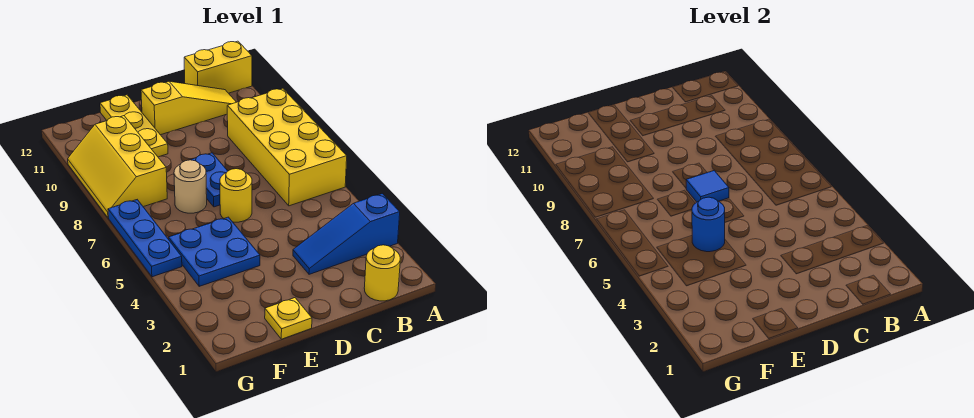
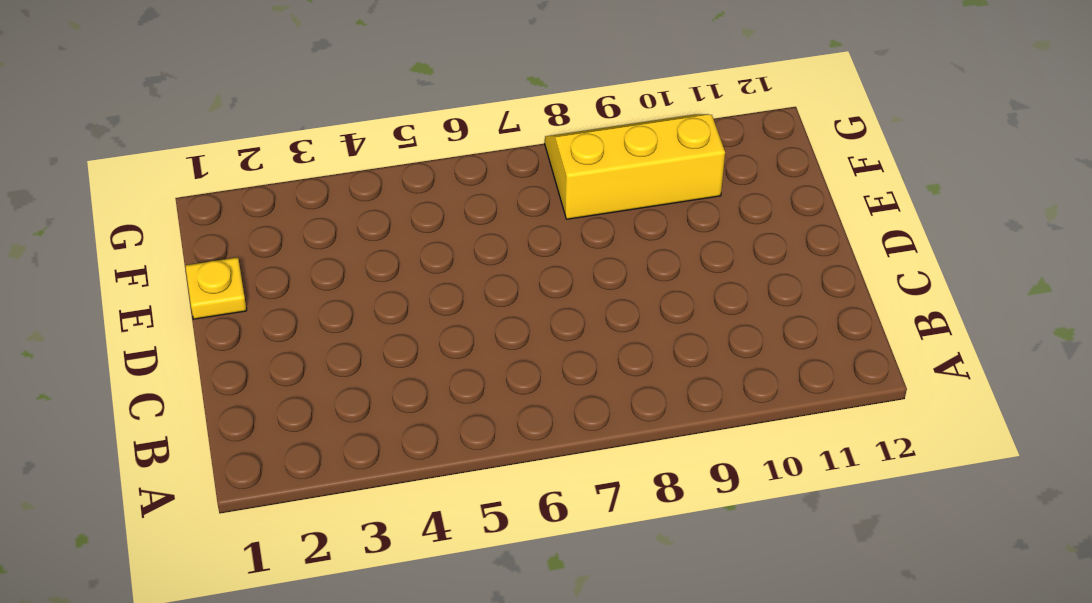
none -> blue 1x3 slope [293,194,400,274]
none -> yellow 2x4 brick [227,88,347,206]
none -> yellow 1x2 brick [184,41,252,93]

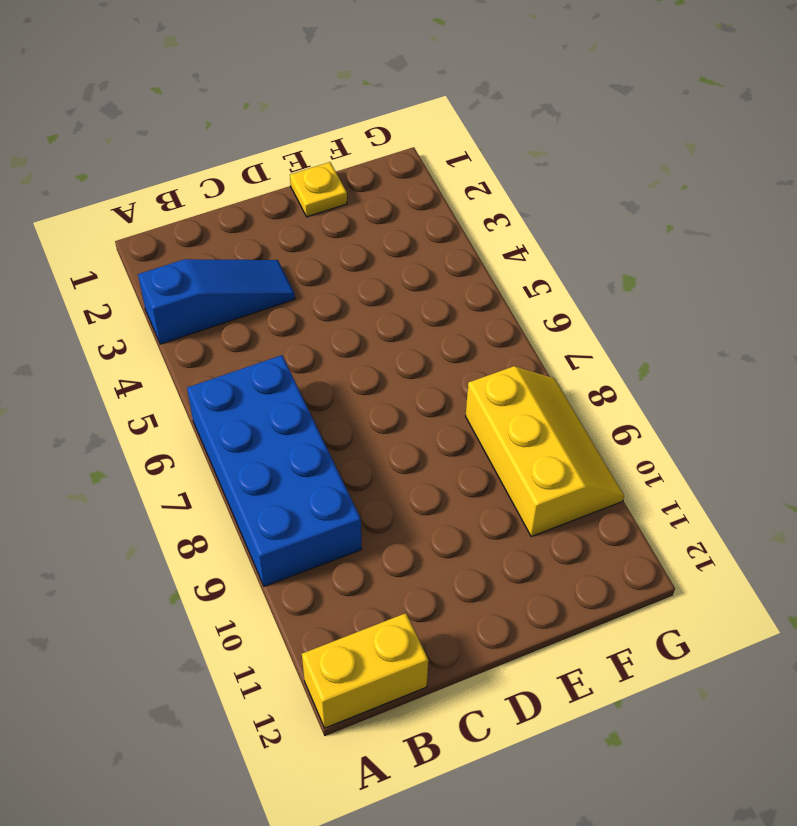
blue 2x4 brick [187,355,362,586] -> yellow 2x4 brick [227,88,347,206]
none -> yellow 1x1 round brick [364,245,400,301]
none -> yellow 1x3 slope [141,81,236,135]
none -> yellow 1x1 round brick [220,169,252,222]

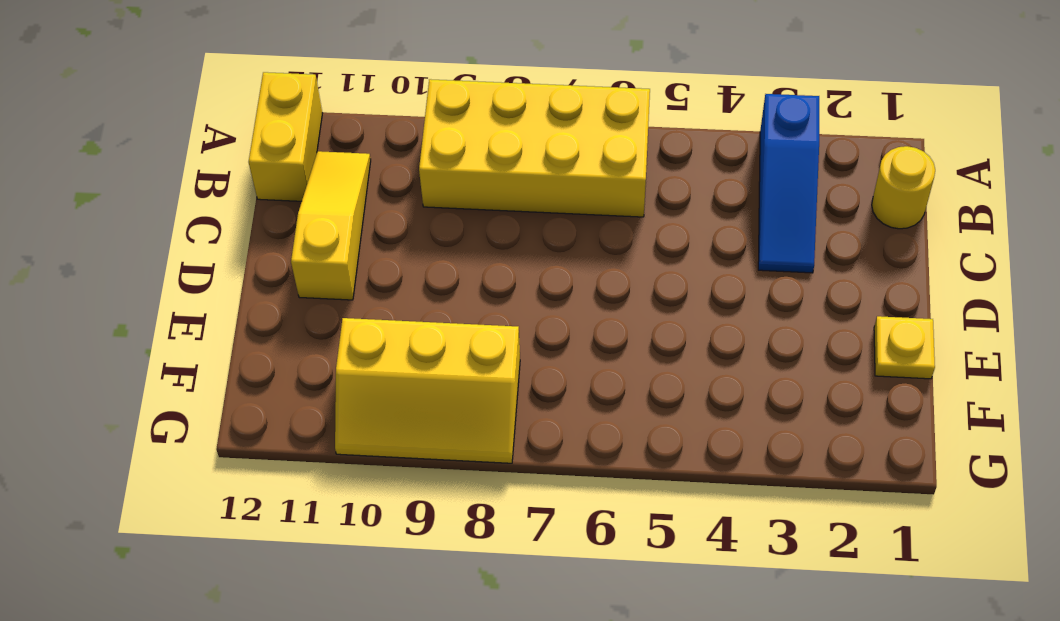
none -> yellow 1x1 round brick [220,169,252,222]
none -> blue 1x2 plate [191,153,227,207]
none -> blue 2x2 plate [169,217,260,286]

